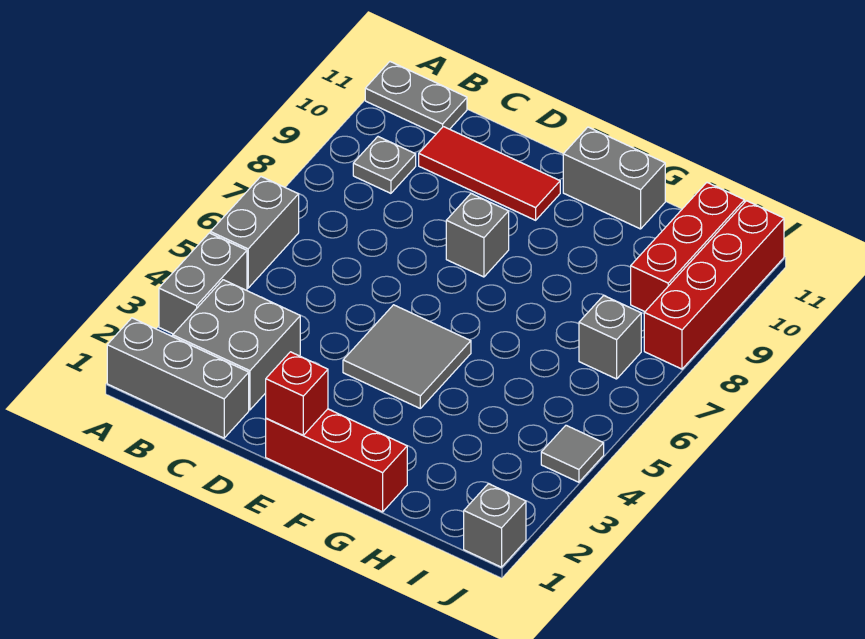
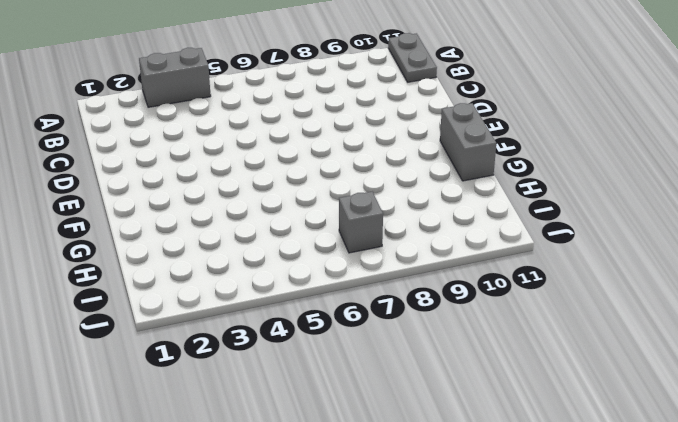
none -> grey 1x3 brick [107,318,249,438]
none -> grey 1x2 brick [210,177,299,288]
none -> grey 2x2 brick [173,280,300,410]

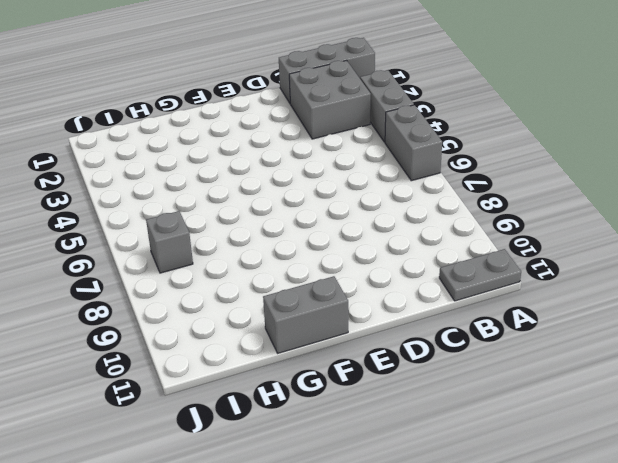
none -> grey 1x1 plate [353,137,416,193]
none -> red 1x3 tile [419,127,560,220]
none -> red 1x3 brick [266,409,407,512]

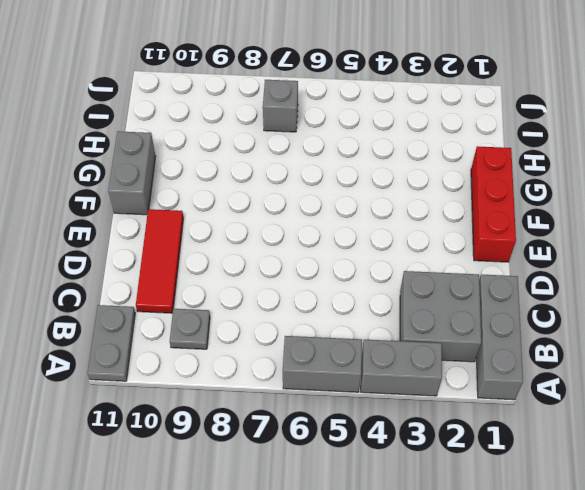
none -> grey 2x2 tile [343,305,471,408]
none -> grey 1x1 brick [446,194,509,277]
none -> red 1x3 brick [631,183,744,311]

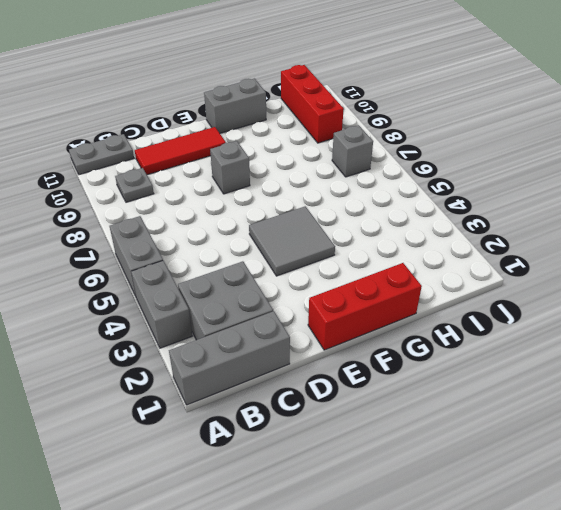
none -> grey 1x1 brick [464,484,526,567]
none -> grey 1x1 tile [541,425,604,482]
none -> red 1x4 brick [644,201,784,369]

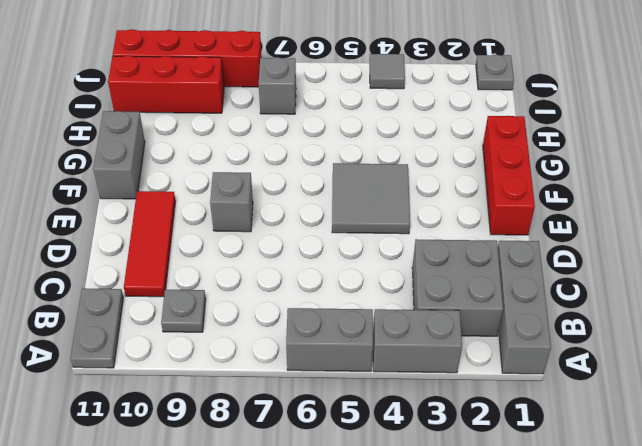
grey 1x1 plate [476,54,514,90] -> grey 1x1 brick [464,484,526,567]
none -> red 1x1 brick [266,352,328,435]

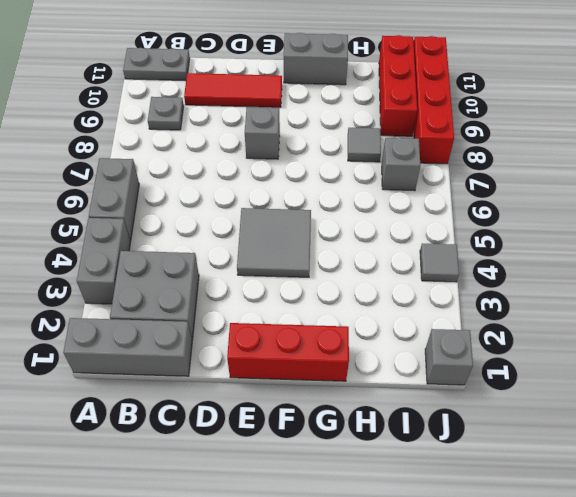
grey 1x1 tile [348,128,381,162] -> none
none -> red 1x1 brick [266,352,328,435]

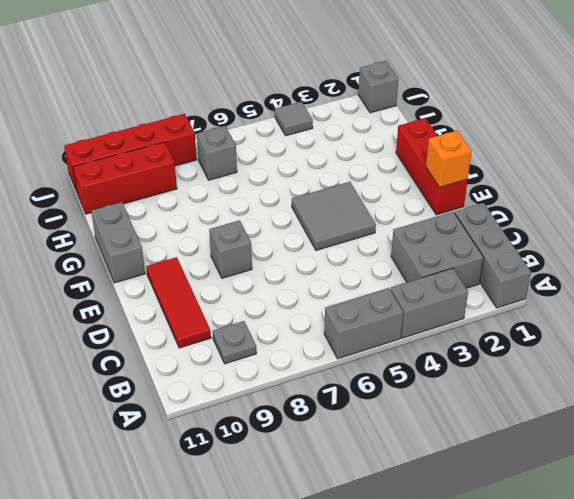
orange 1x1 brick [426,131,472,187] -> red 1x1 brick [266,352,328,435]
none -> grey 1x2 plate [365,62,467,134]

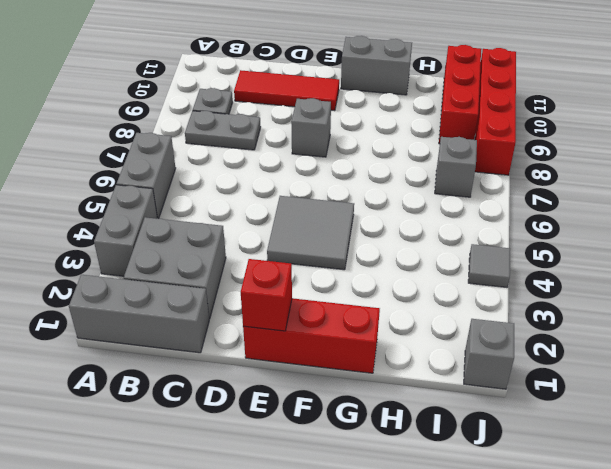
grey 1x2 plate [185,111,261,150] -> grey 1x2 plate moved to [365,62,467,134]

